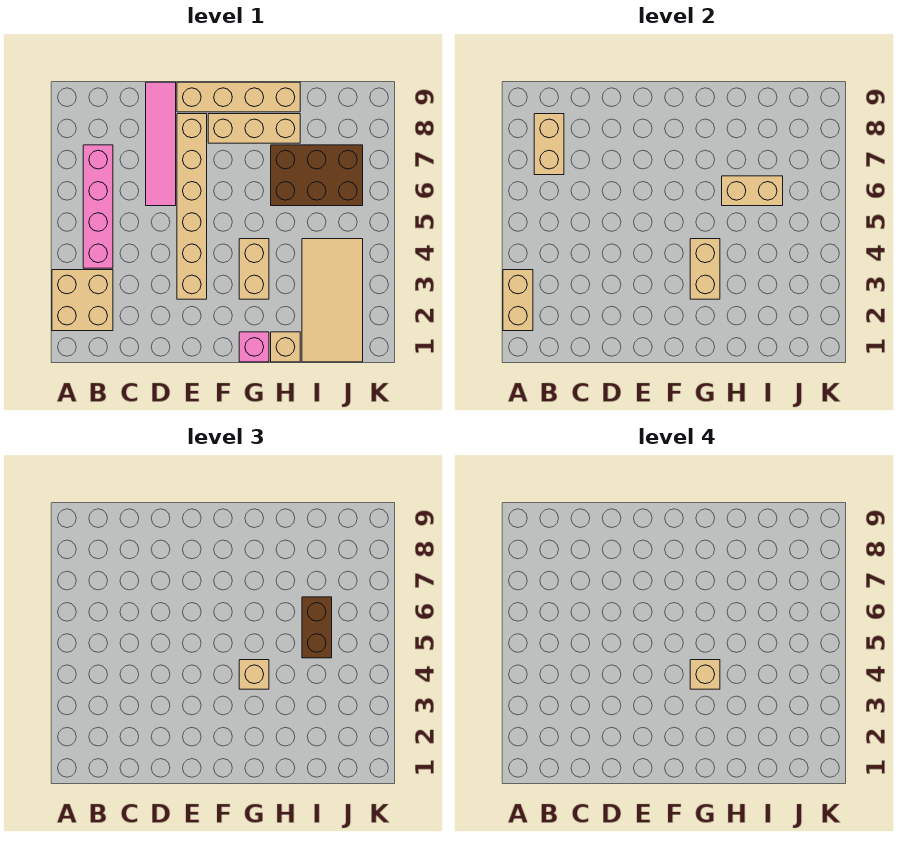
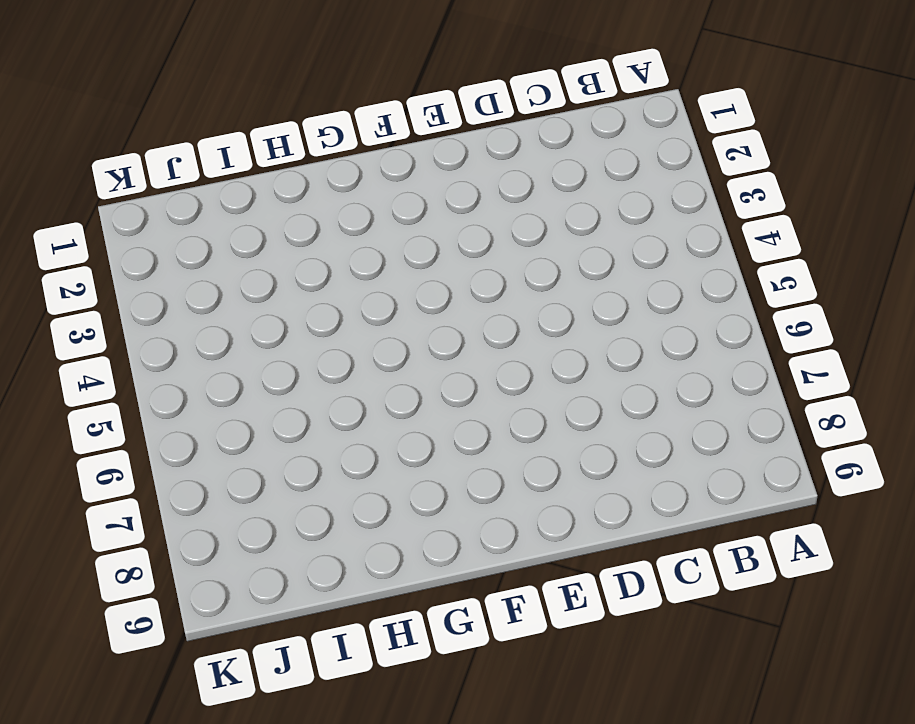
none -> tan 2x2 brick [52,270,113,331]
none -> pink 1x4 brick [83,145,113,268]
none -> pink 1x4 tile [146,82,176,206]

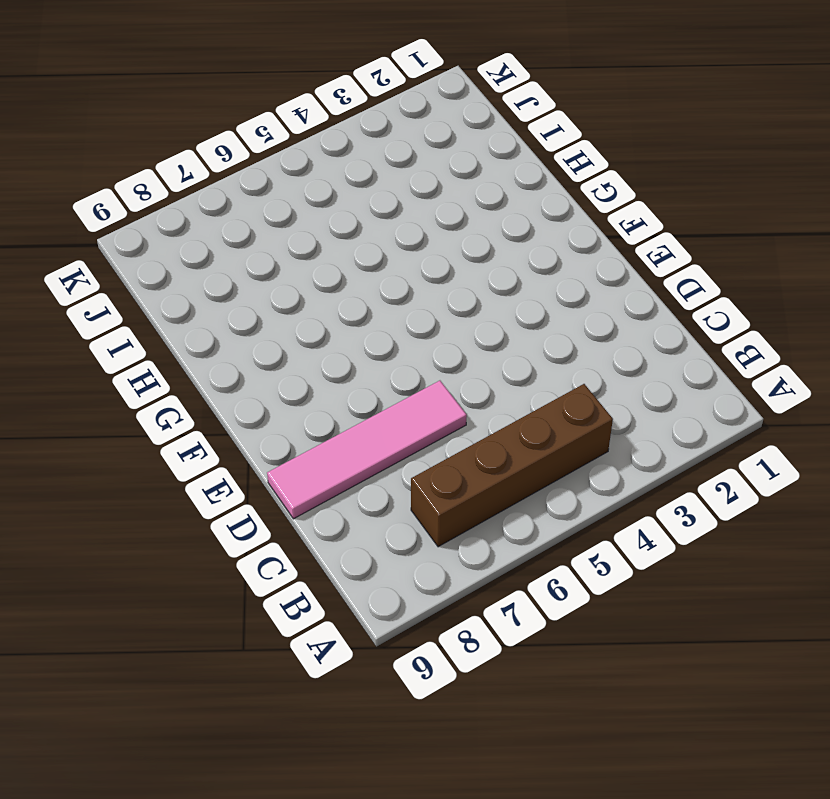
brown 1x4 brick [411,384,613,547] -> pink 1x4 brick [83,145,113,268]
none -> tan 2x2 brick [52,270,113,331]
none -> tan 1x6 brick [177,114,207,299]
none -> tan 1x4 brick [177,82,300,112]

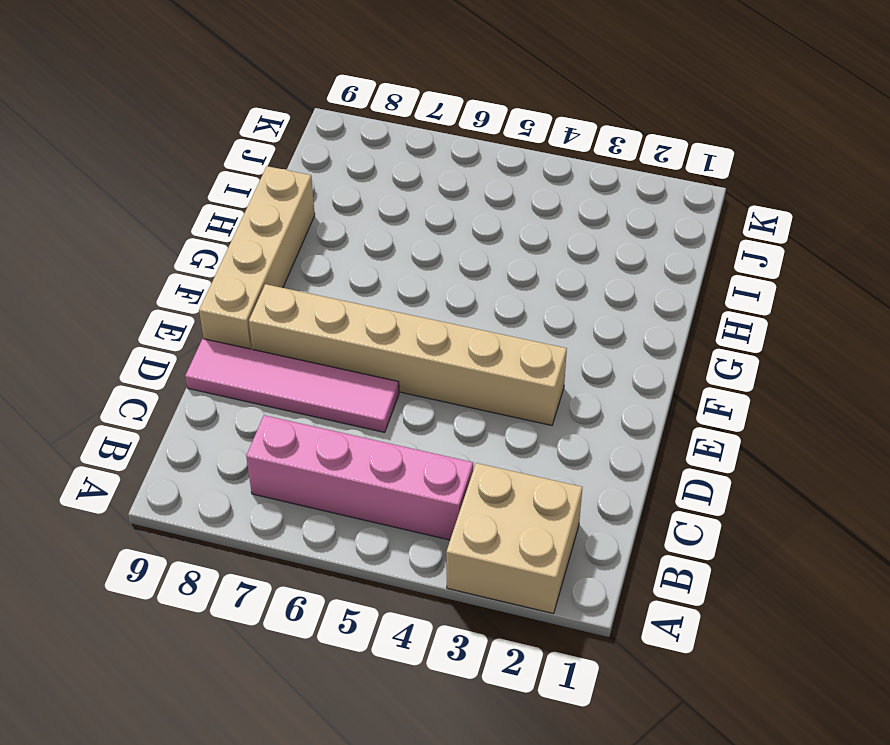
none -> tan 1x3 brick [208,114,300,143]
none -> pink 1x1 brick [239,332,269,362]
none -> tan 1x2 brick [239,239,269,299]

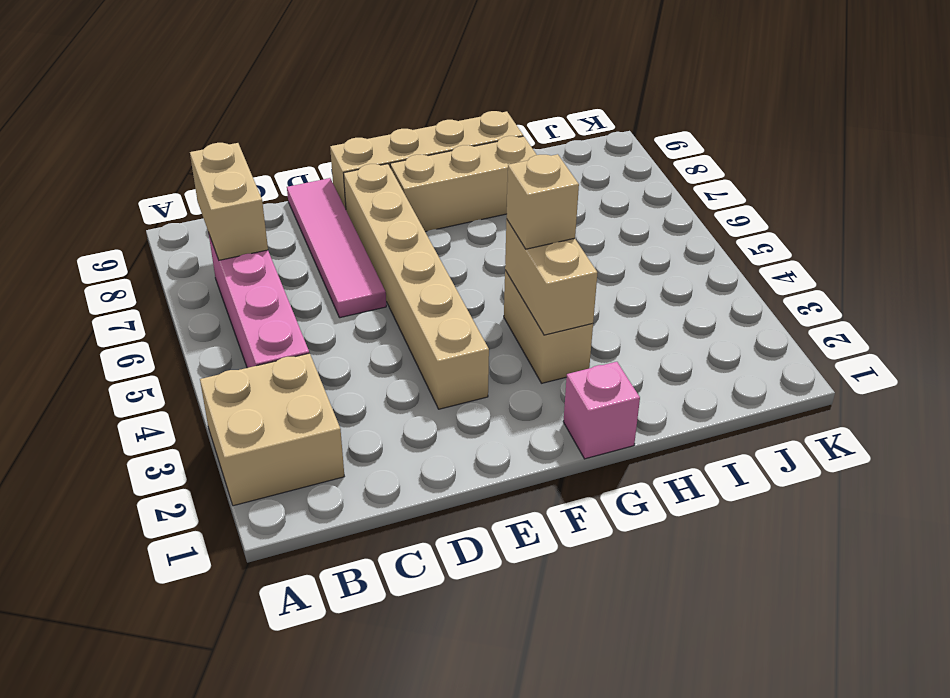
none -> tan 1x1 brick [271,332,300,362]
none -> brown 2x3 brick [271,145,363,206]
none -> tan 2x4 tile [302,239,363,362]

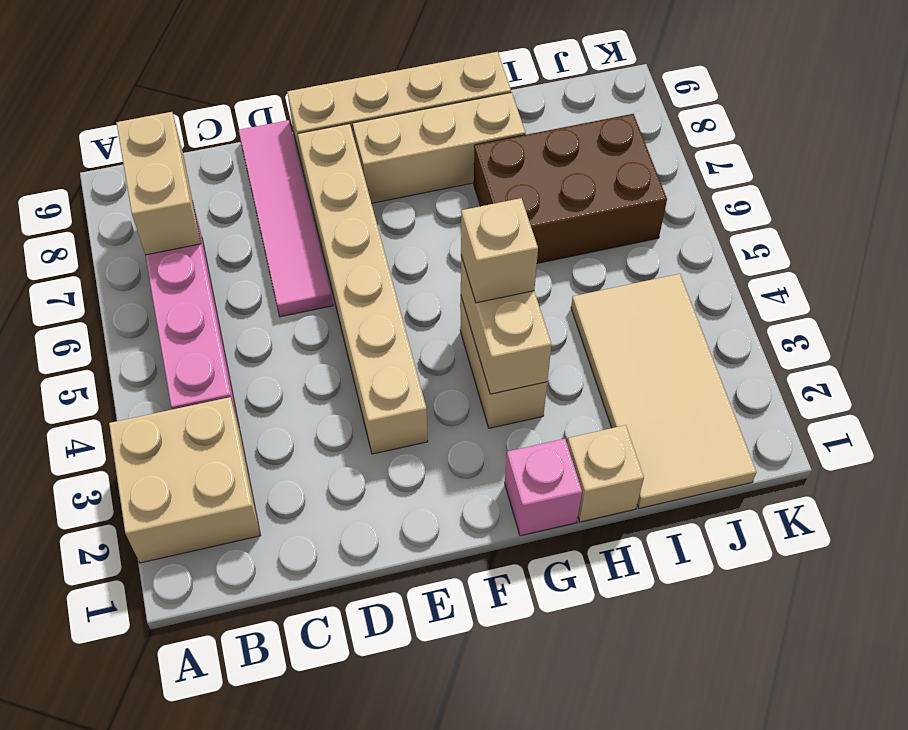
none -> tan 1x2 brick [503,270,533,331]
none -> tan 1x2 brick [722,176,783,206]
none -> brown 1x2 brick [302,597,332,658]

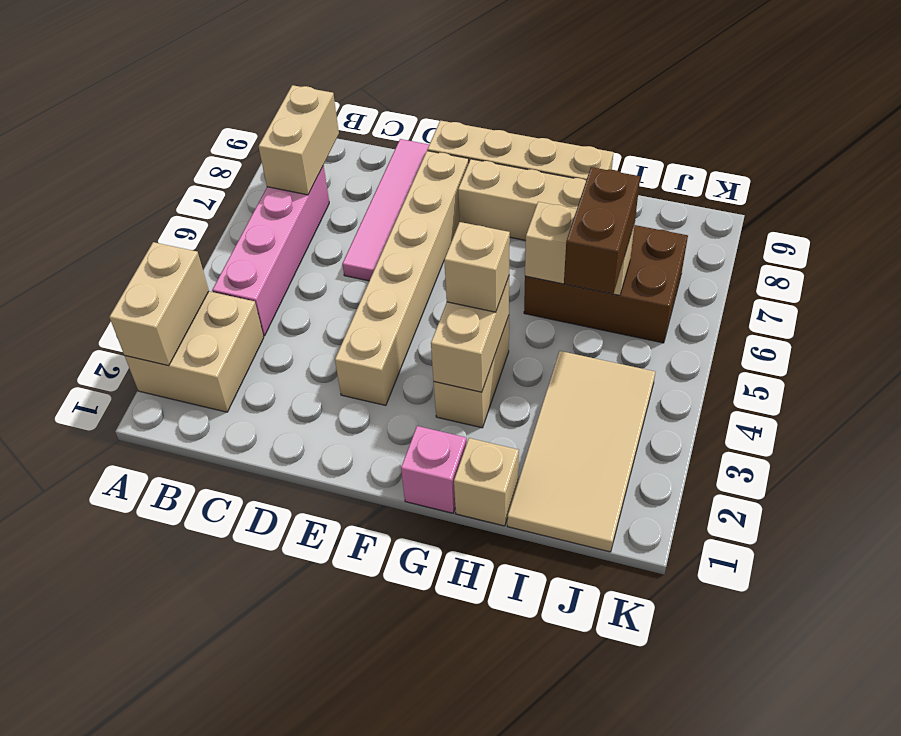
none -> tan 1x1 brick [690,660,720,689]

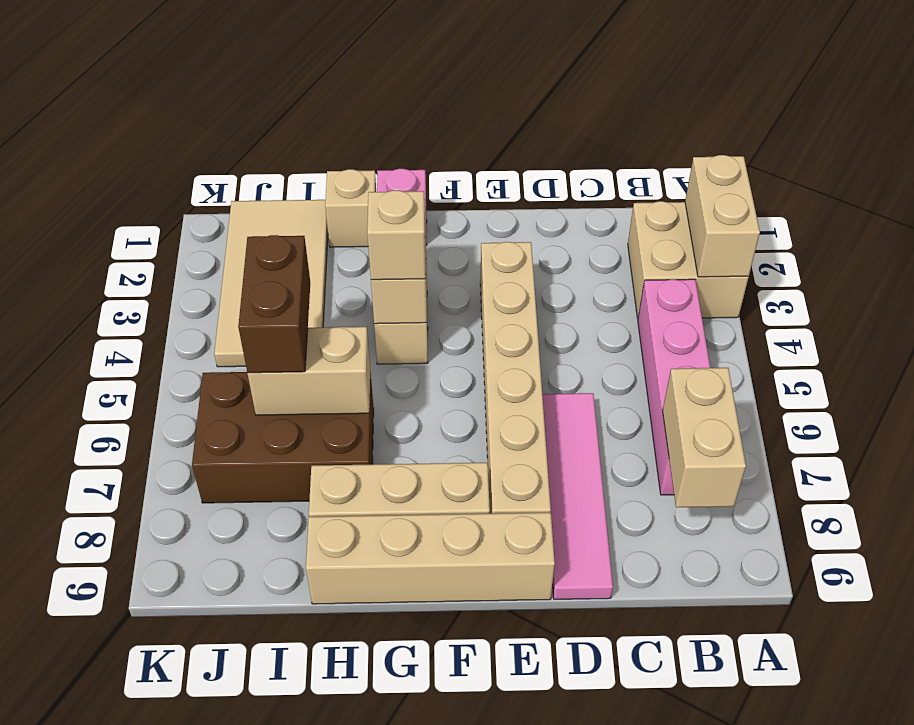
none -> tan 1x1 brick [690,660,720,689]

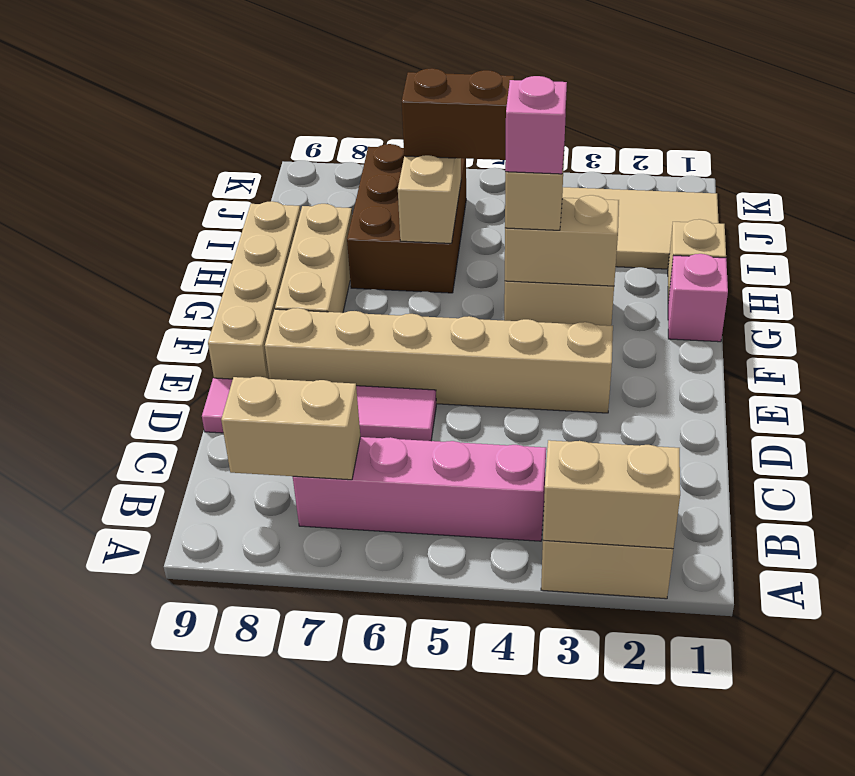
pink 1x1 brick [505,76,567,174] -> tan 1x1 brick [690,660,720,689]

